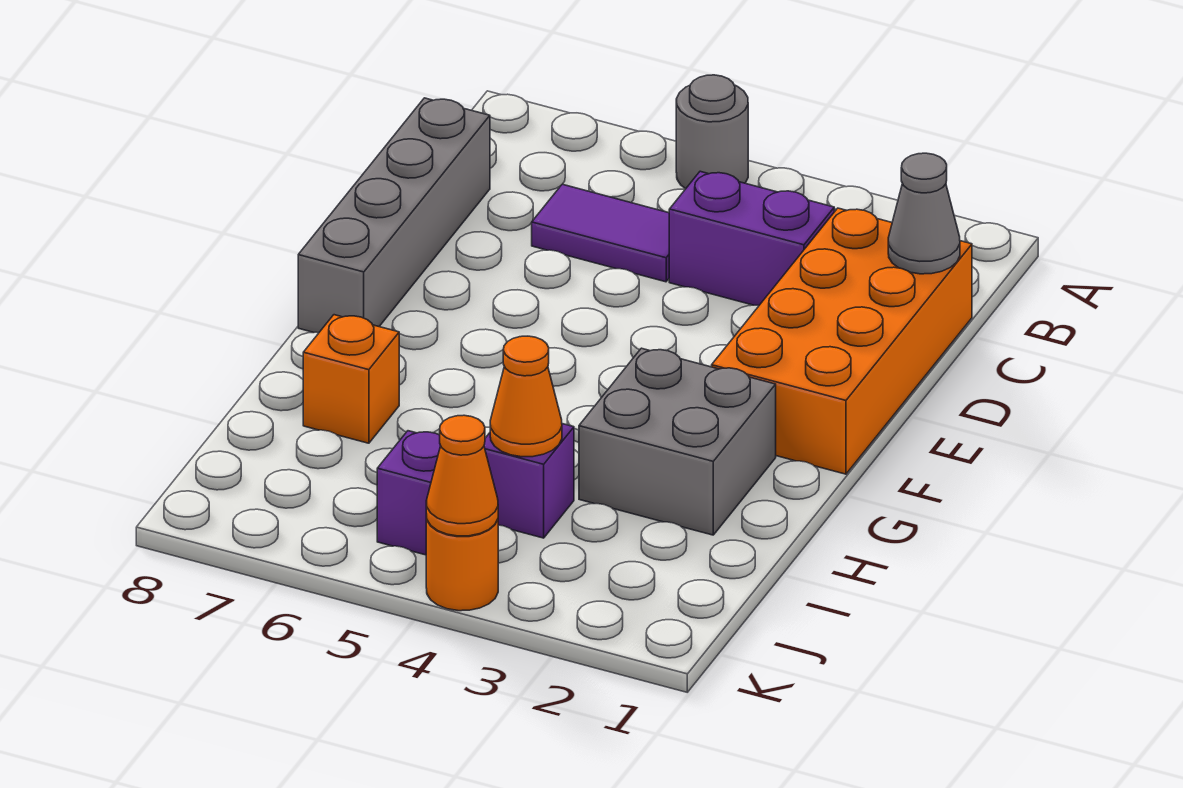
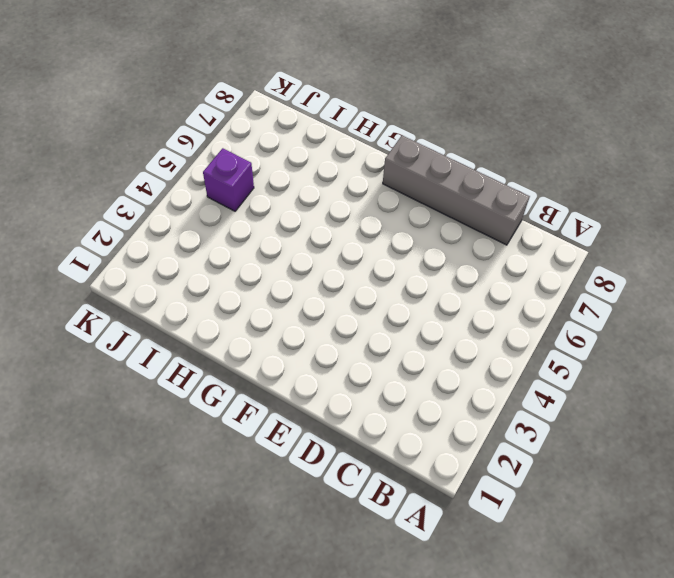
none -> grey 1x1 round brick [676,75,748,189]
none -> orange 2x4 brick [712,208,972,474]
none -> purple 1x2 brick [669,171,834,306]

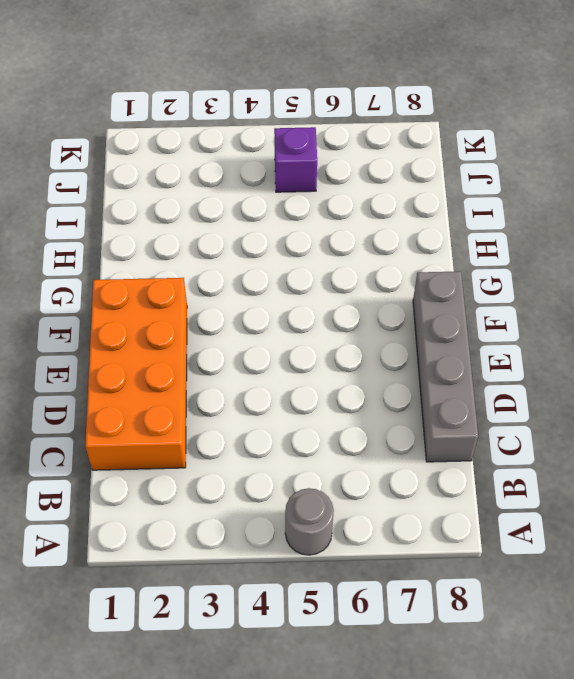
none -> purple 1x2 brick [669,171,834,306]
none -> purple 1x2 tile [532,184,669,282]
none -> grey 2x2 brick [579,348,776,535]

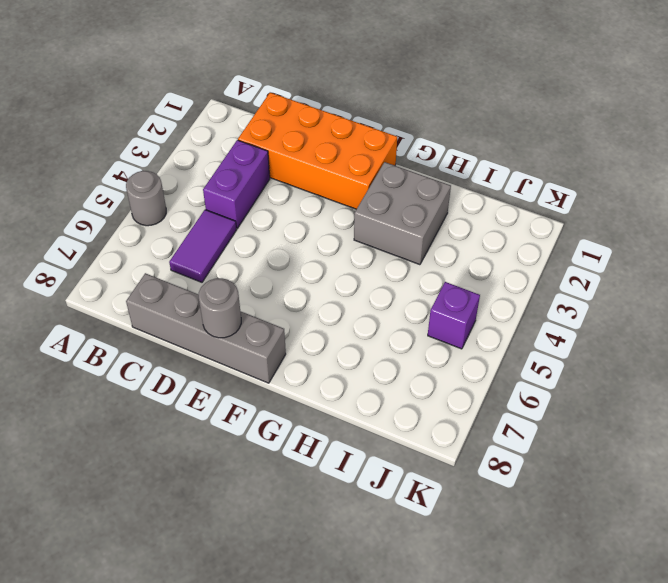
grey 1x1 round brick [199,278,241,338] -> none
none -> orange 1x1 brick [303,315,399,443]
none -> purple 1x1 brick [484,424,574,538]
none -> orange 1x1 round brick [426,515,498,611]

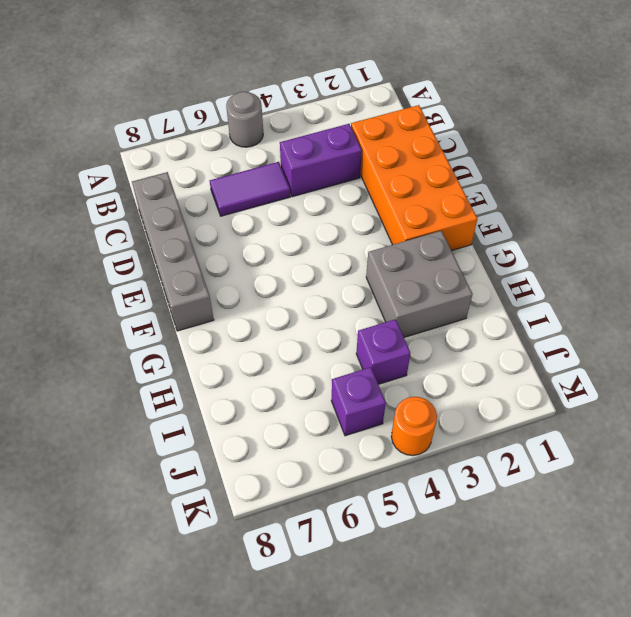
none -> orange 1x1 brick [303,315,399,443]
none -> grey 1x1 cone [888,153,960,274]
none -> orange 1x1 cone [490,336,562,457]

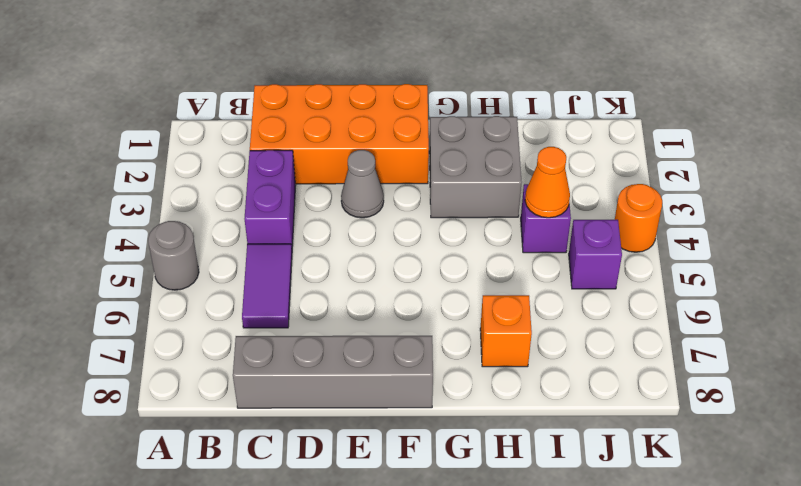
grey 1x1 cone [341,150,384,218] -> grey 1x1 cone moved to [888,153,960,274]
none -> orange 1x1 cone [426,415,498,536]

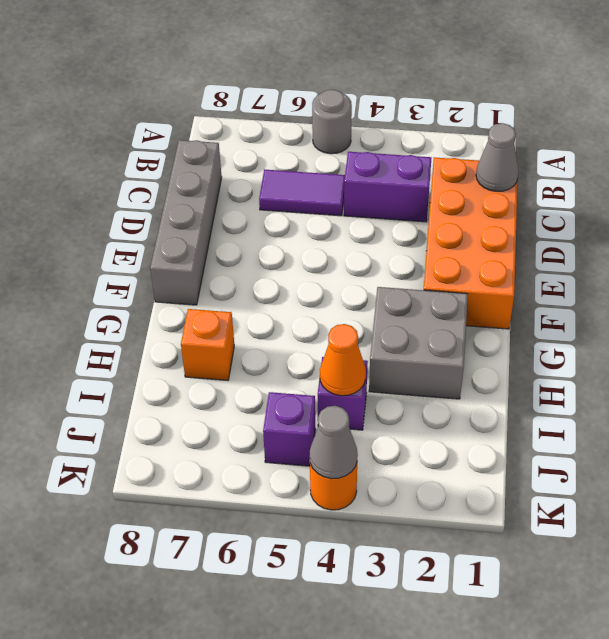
grey 1x1 cone [310,406,358,479] -> orange 1x1 cone [426,415,498,536]

